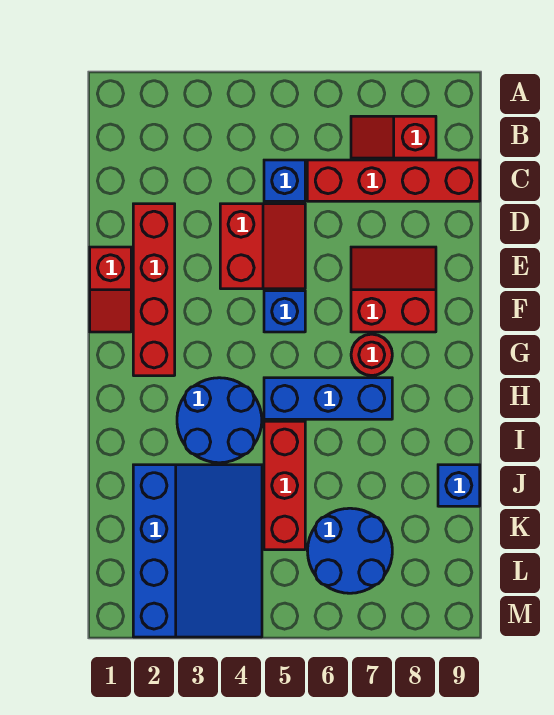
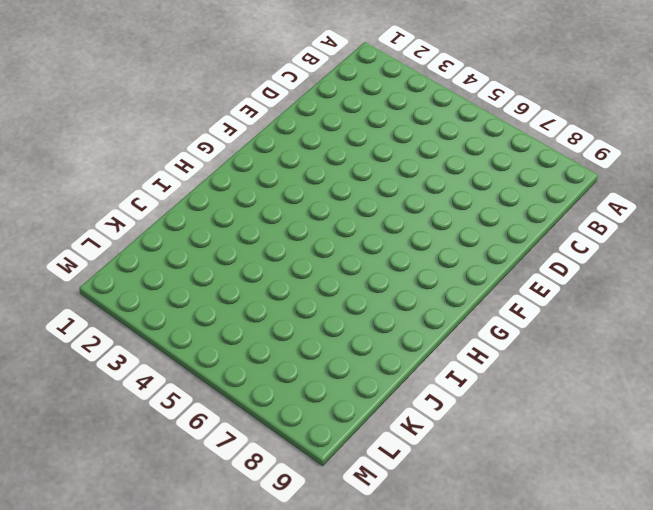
none -> red 1x2 slope [351,116,436,158]
none -> blue 1x1 brick [264,160,305,201]
none -> red 1x4 brick [307,160,480,201]

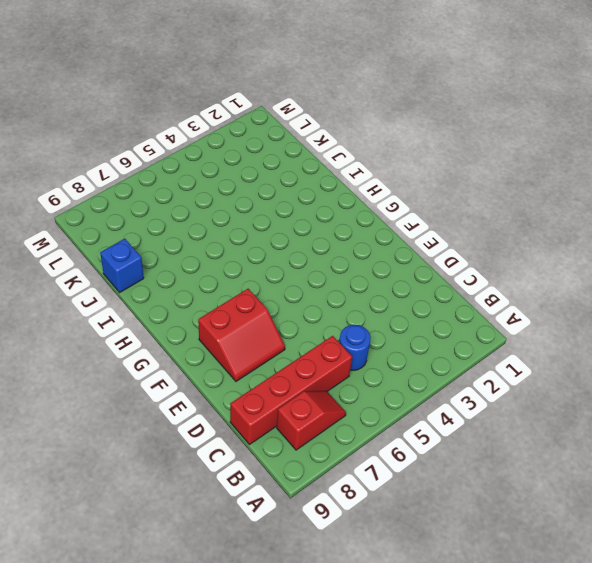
blue 1x1 round brick [339,325,371,370] -> blue 1x1 brick [264,160,305,201]
none -> red 1x4 brick [133,204,175,376]
none -> red 2x2 slope [220,204,305,289]
none -> red 1x2 slope [90,247,131,332]

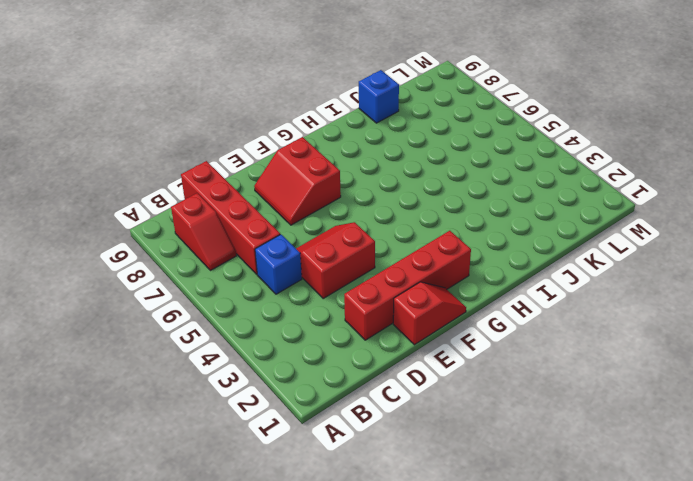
none -> blue 1x1 brick [264,291,305,332]
none -> red 1x1 round brick [351,334,392,376]
none -> blue 2x2 round brick [177,378,262,463]

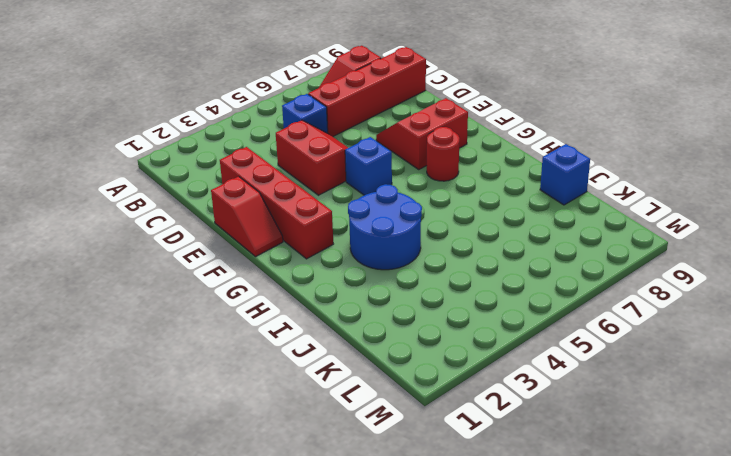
none -> blue 1x3 brick [264,378,392,419]
none -> red 1x3 brick [264,421,305,550]
none -> blue 3x4 slope [133,465,262,637]

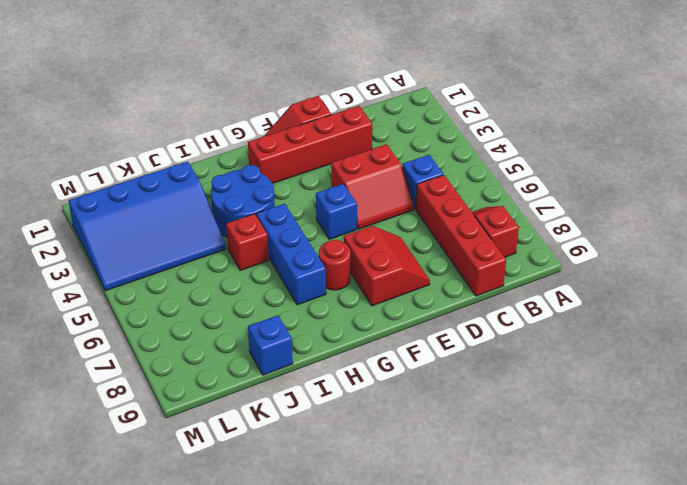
red 1x1 brick [226,214,269,270] -> red 1x3 brick [264,421,305,550]
none -> blue 2x2 round brick [308,508,392,593]

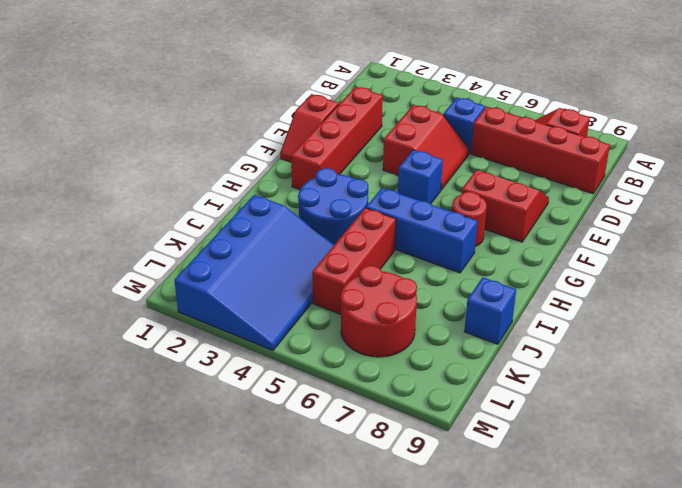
red 2x2 round brick [341,265,417,357] -> blue 2x2 round brick [308,508,392,593]

